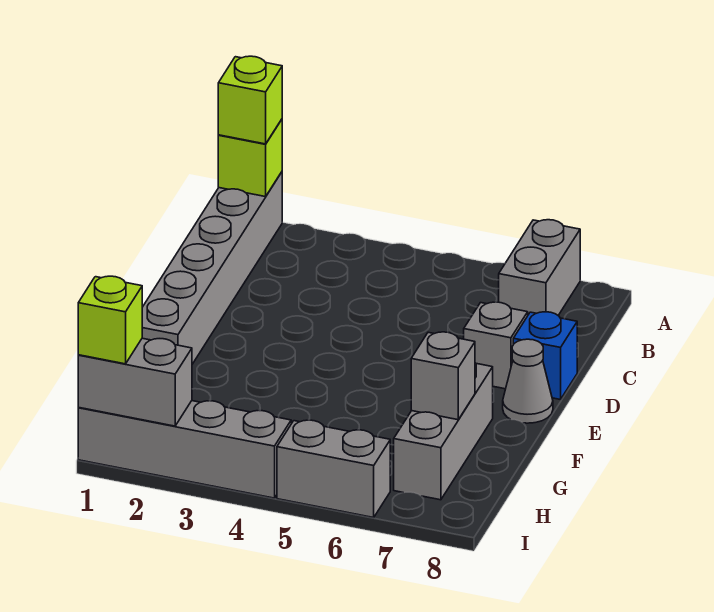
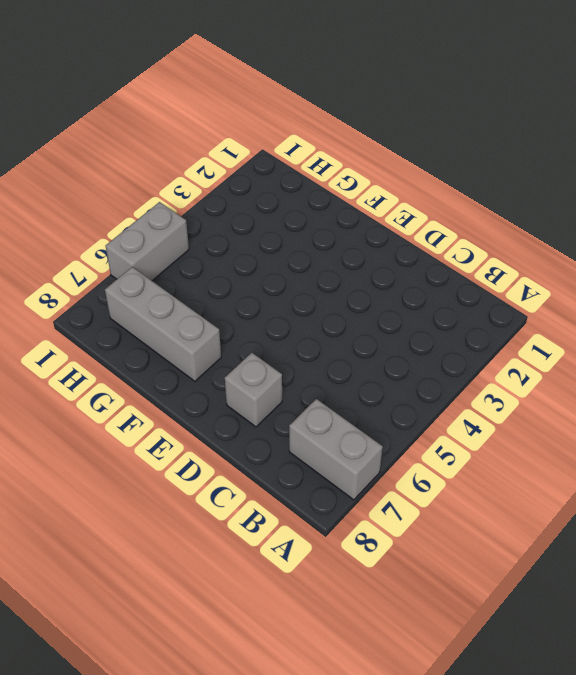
none -> grey 1x6 brick [142,172,282,364]
none -> blue 1x1 brick [513,312,577,400]
none -> grey 1x1 cone [503,339,553,423]

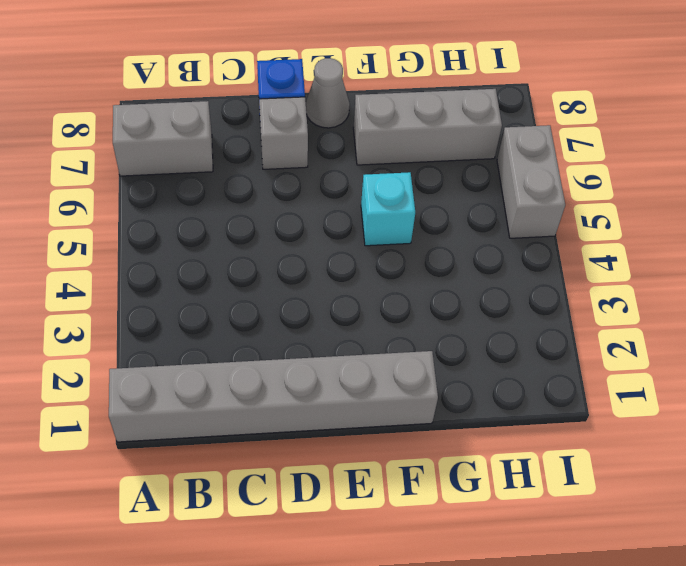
cyan 1x1 brick [361,172,415,246] -> none
none -> grey 1x4 brick [78,401,291,498]
none -> lime 1x1 brick [218,119,282,197]
none -> grey 1x1 brick [411,332,475,420]

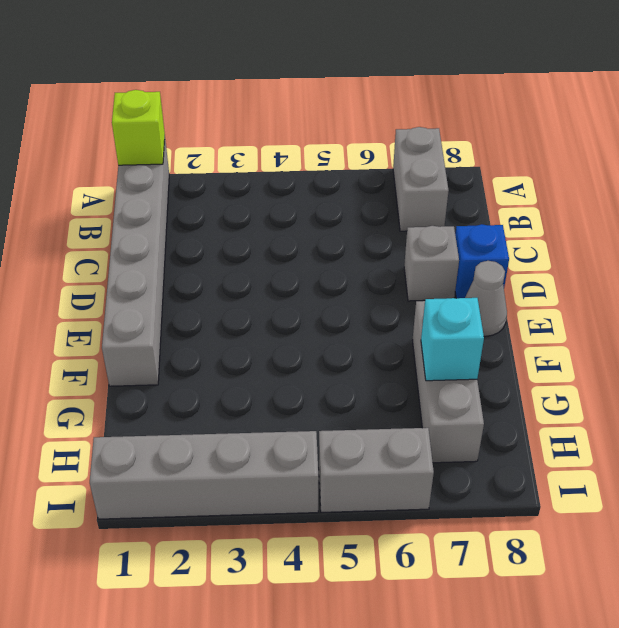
cyan 1x1 brick [421,298,484,381] -> grey 1x1 brick [411,332,475,420]
none -> grey 1x2 brick [78,338,192,426]
none -> lime 1x1 brick [218,56,282,144]
none -> lime 1x1 brick [78,276,142,364]

